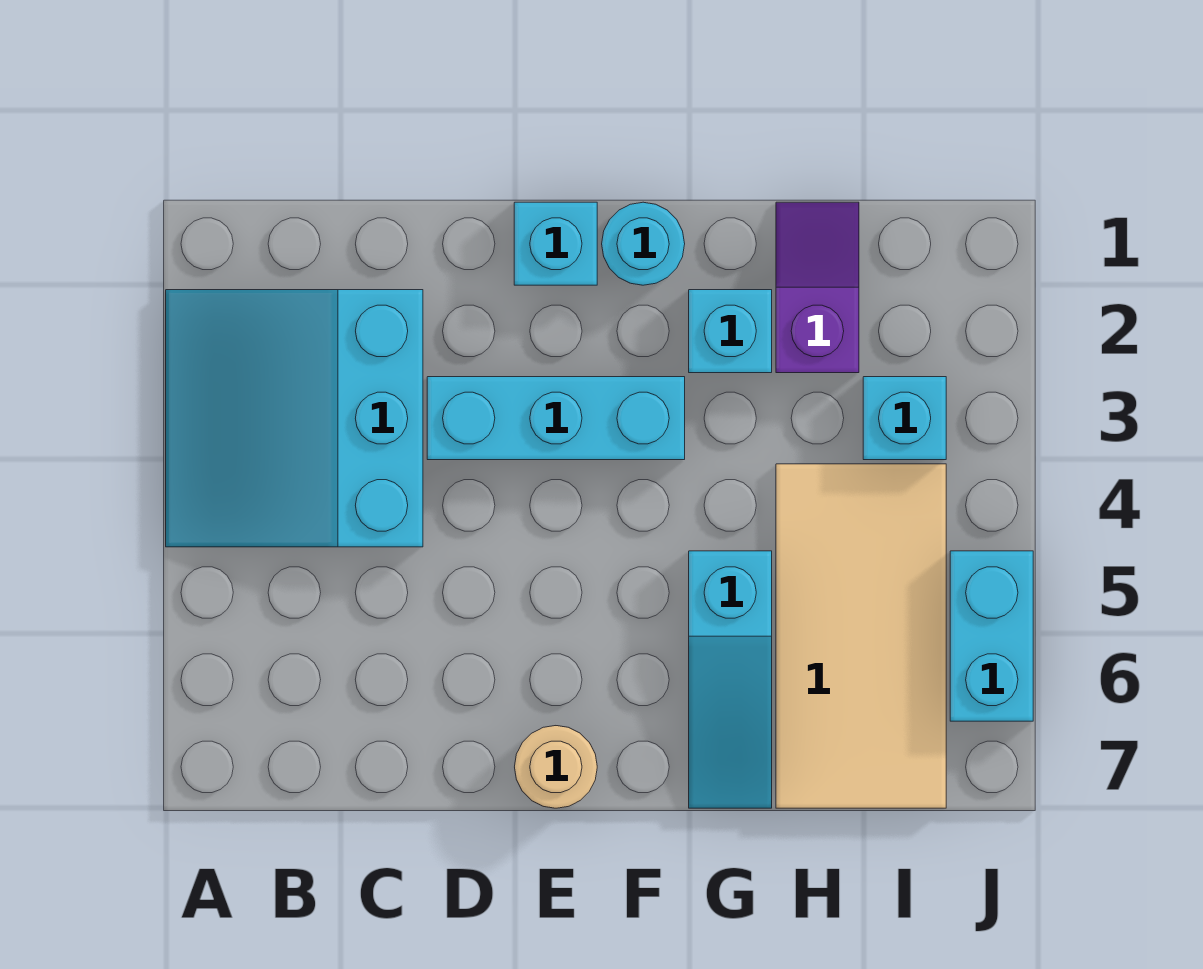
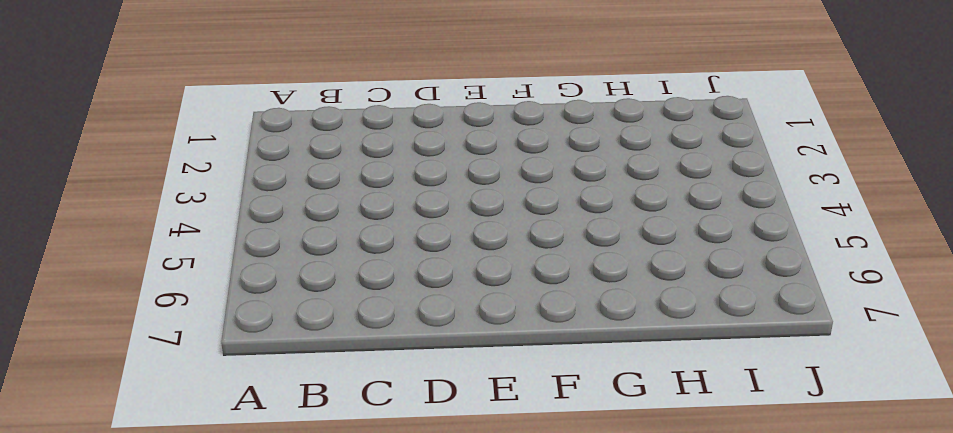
none -> cyan 3x3 slope [166,290,423,547]
none -> cyan 1x3 brick [427,377,685,460]

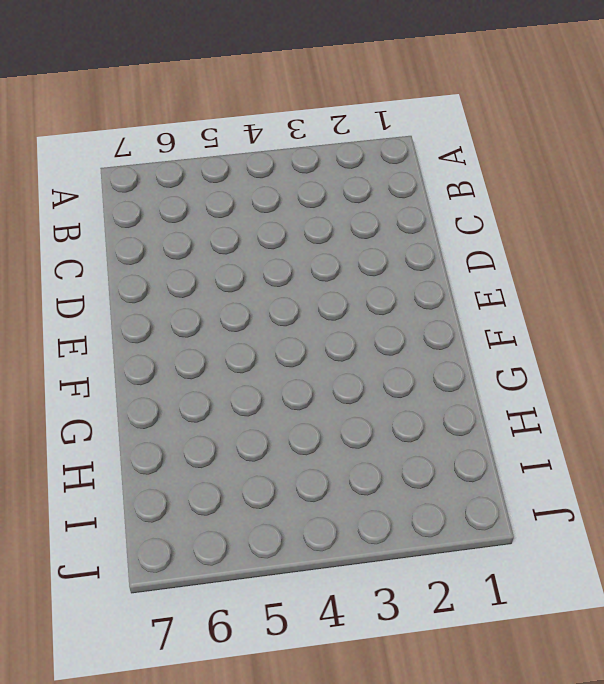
none -> cyan 3x3 slope [166,290,423,547]
none -> cyan 1x3 brick [427,377,685,460]

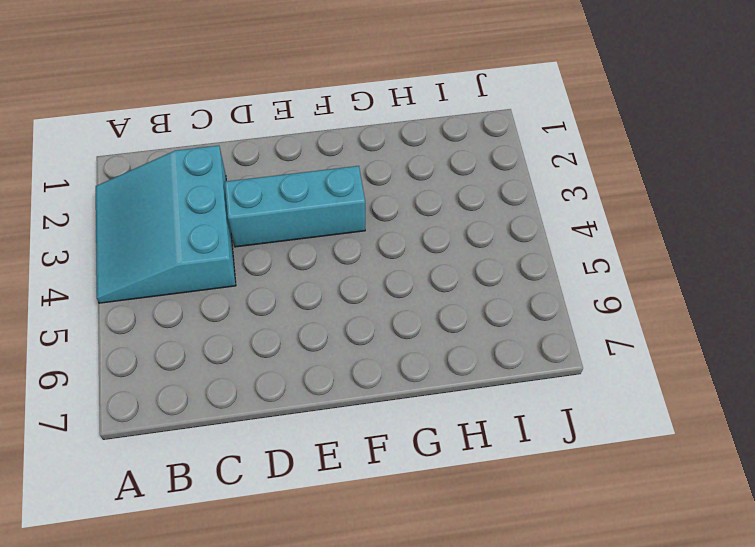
none -> cyan 1x1 brick [514,202,597,285]
none -> tan 1x1 round brick [515,726,597,808]

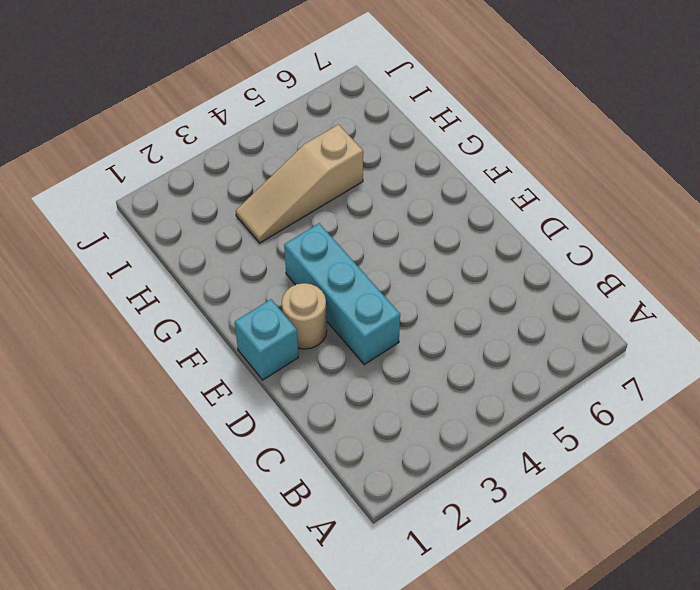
tan 1x1 round brick [282,283,327,349] -> tan 1x1 round brick moved to [515,726,597,808]
tan 1x3 slope [236,125,363,243] -> tan 2x4 tile [776,464,946,808]
none -> cyan 3x3 slope [166,290,423,547]
none -> cyan 1x1 round brick [602,202,685,285]

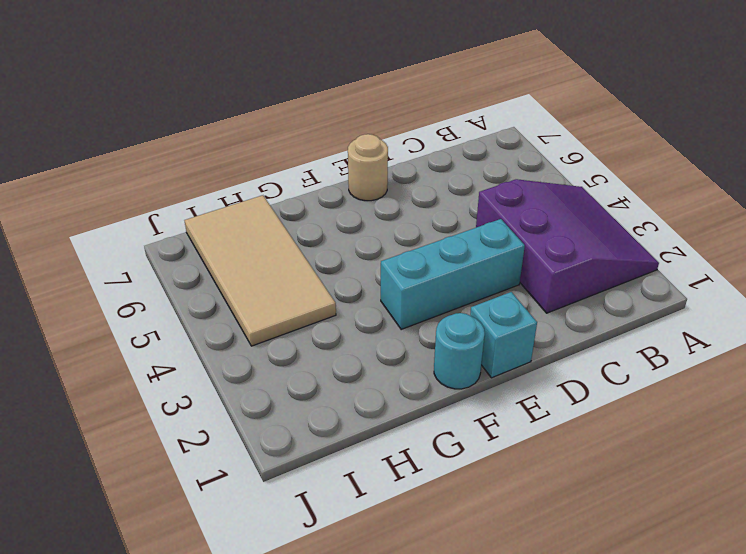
purple 3x3 slope [476,179,659,313] -> cyan 3x3 slope [166,290,423,547]
none -> cyan 1x1 brick [689,290,772,373]
none -> cyan 1x3 slope [689,551,772,808]

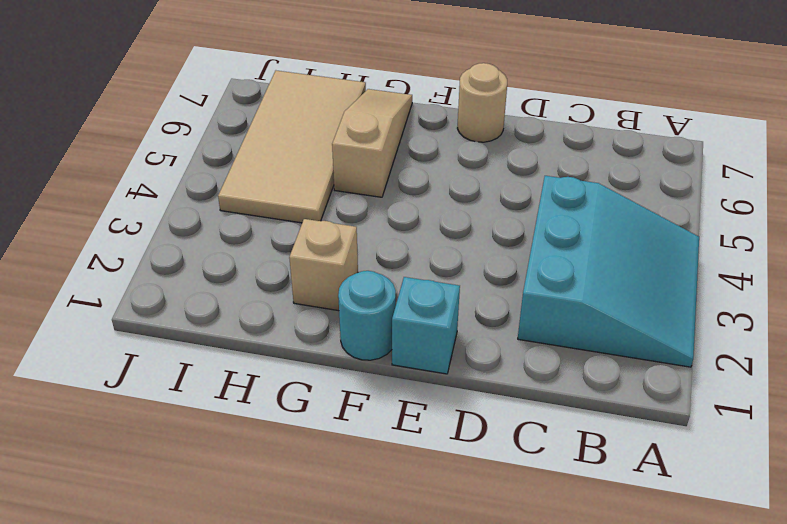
tan 1x1 brick [289,219,358,311] -> cyan 1x1 brick [689,290,772,373]
tan 1x3 slope [332,89,412,197] -> cyan 1x3 slope [689,551,772,808]
none -> cyan 1x3 brick [427,377,685,460]
none -> purple 1x2 slope [776,202,859,373]

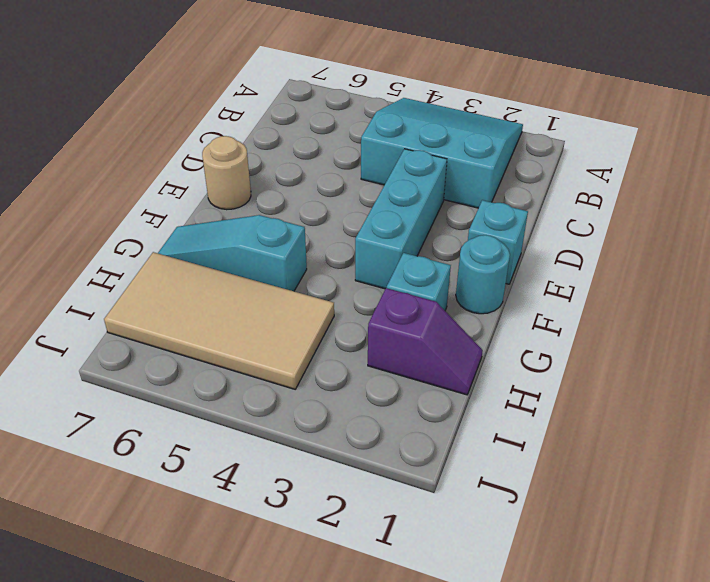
none -> cyan 1x1 brick [863,377,946,460]
none -> cyan 1x2 brick [950,551,1033,721]

